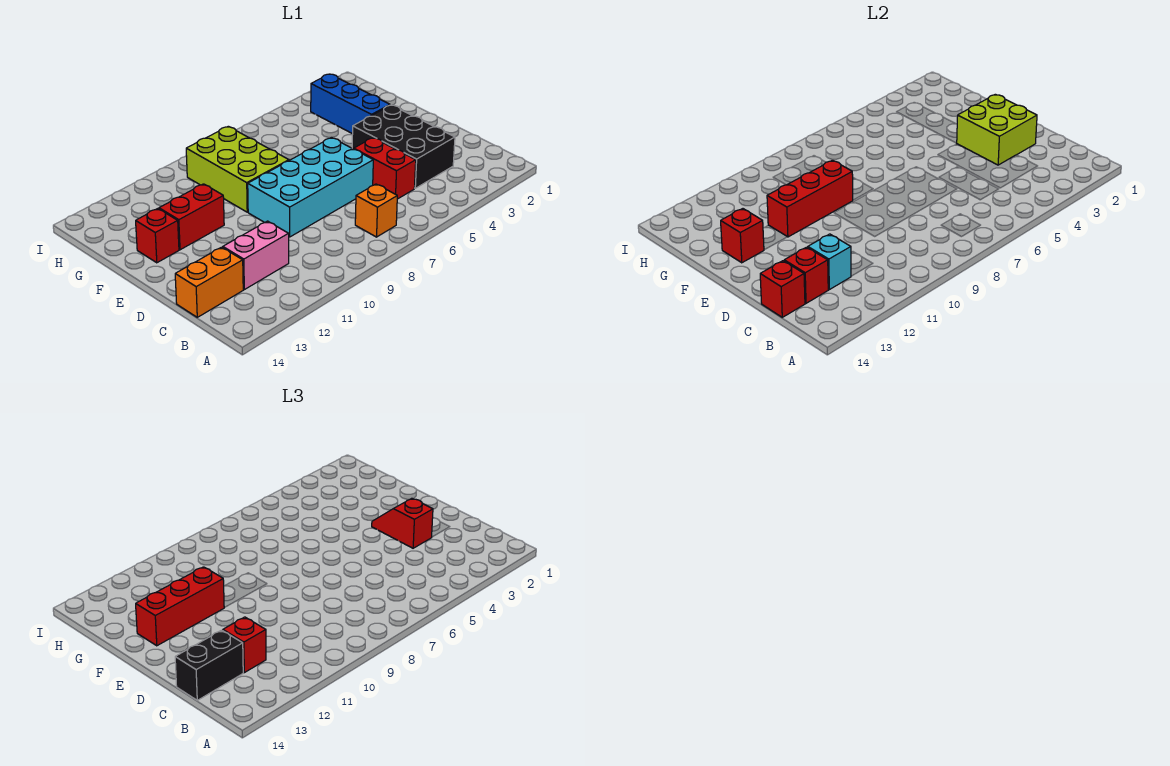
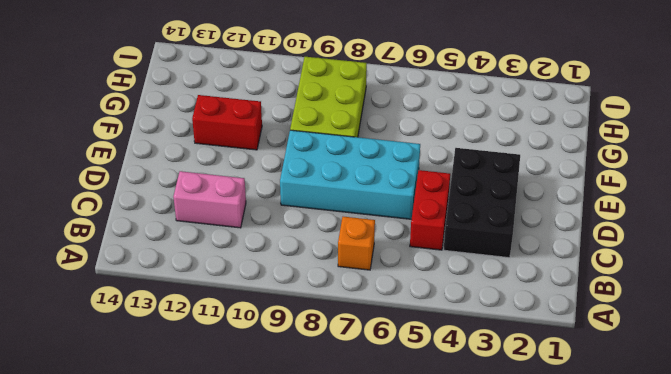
none -> orange 1x2 brick [175,247,243,317]
none -> blue 1x3 brick [311,74,390,134]
none -> red 1x1 brick [136,209,179,263]

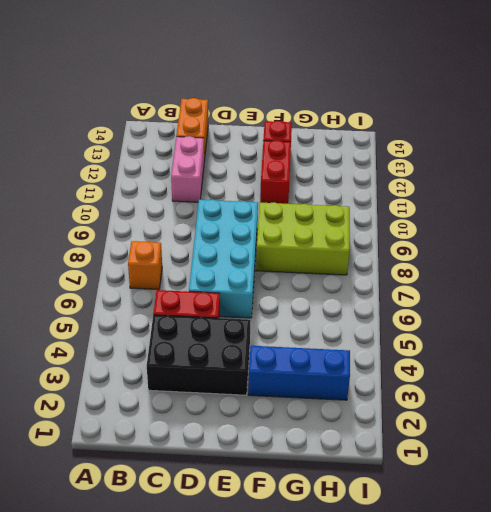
none -> cyan 1x1 brick [808,234,851,290]
none -> red 1x1 brick [784,247,828,303]
none -> red 1x1 brick [760,261,805,317]

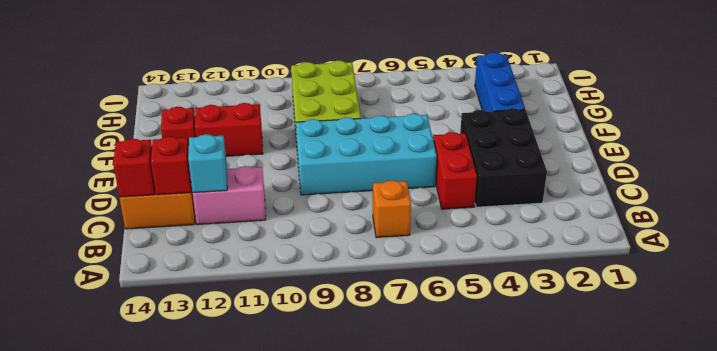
none -> lime 2x2 brick [956,94,1037,165]
none -> red 1x3 brick [767,160,853,237]
none -> red 1x1 brick [721,209,764,263]

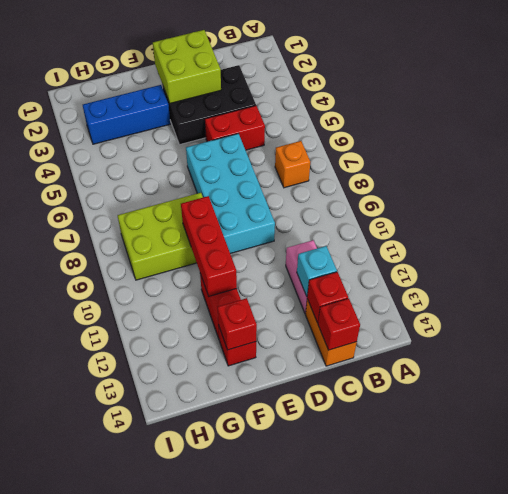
none -> red 1x1 brick [223,617,266,673]
none -> black 1x2 brick [175,630,243,700]
none -> red 1x2 slope [372,498,433,548]

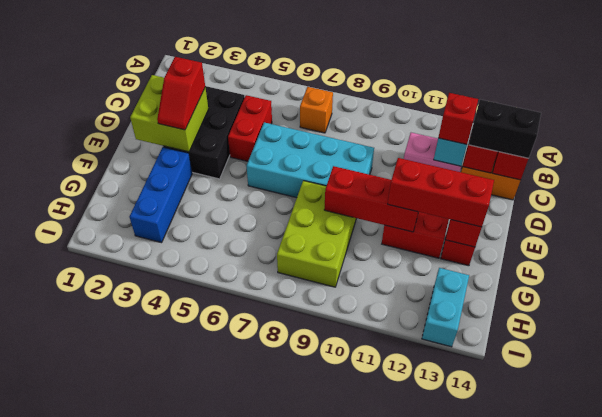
cyan 1x2 brick [422,268,469,347] -> none

